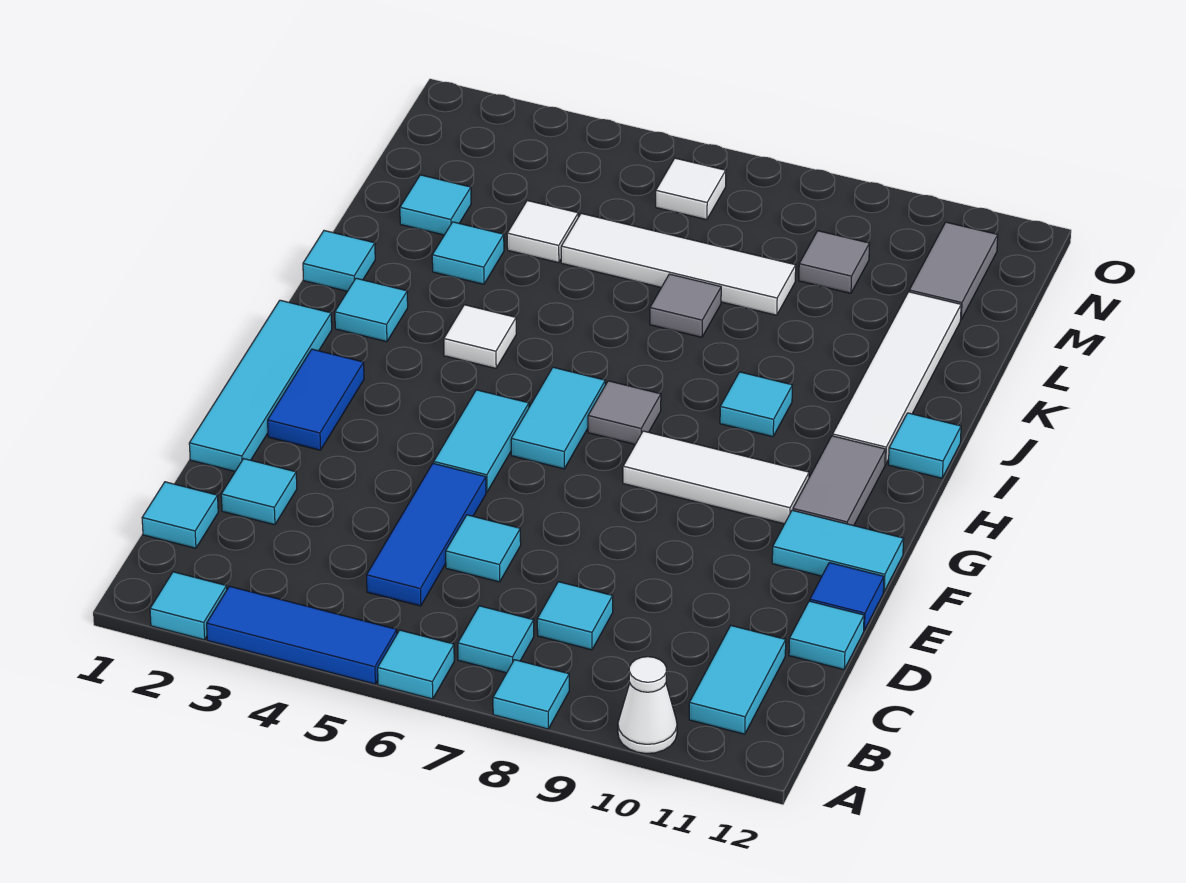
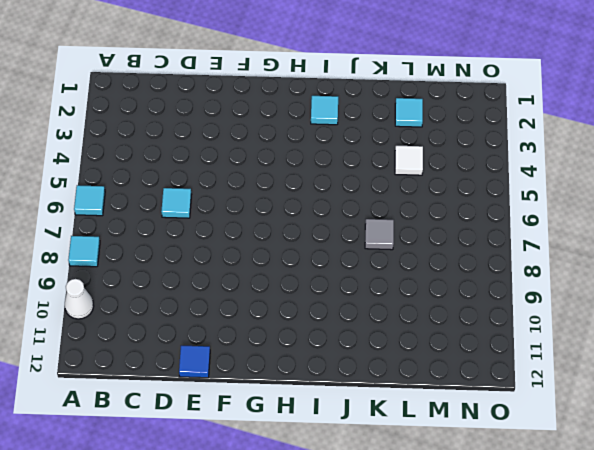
none -> cyan 1x1 tile [150,572,227,640]
none -> blue 1x3 tile [207,586,397,684]
none -> cyan 1x1 tile [458,606,534,673]
none -> cyan 1x2 tile [689,626,786,734]

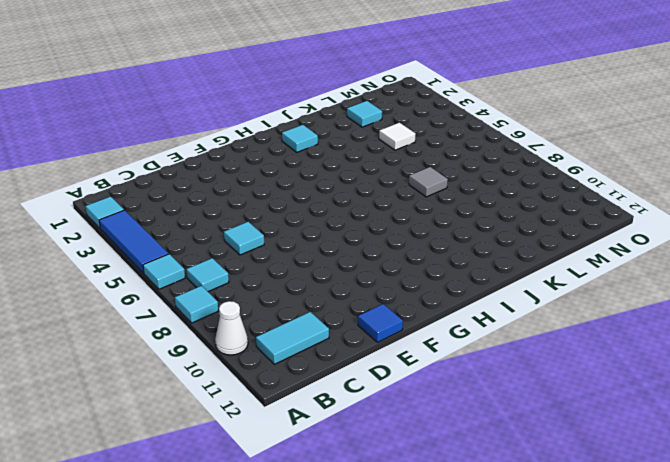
none -> cyan 1x1 tile [142,482,218,548]
none -> blue 1x3 tile [367,463,486,606]
none -> cyan 1x1 tile [537,582,613,650]
none -> cyan 1x1 tile [221,459,297,525]

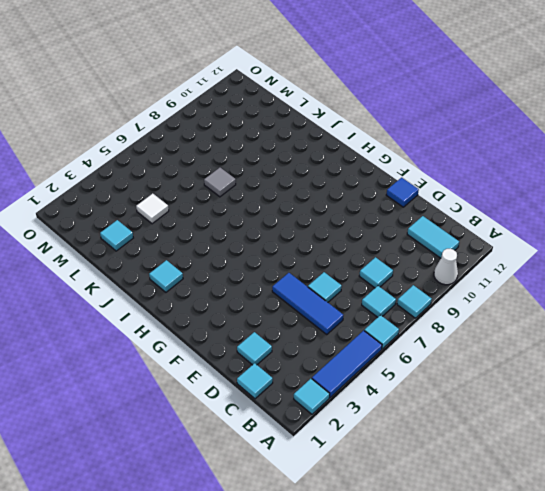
none -> cyan 1x1 tile [789,601,864,670]
none -> cyan 1x4 tile [189,300,332,471]
none -> blue 1x2 tile [268,349,364,450]
none -> cyan 1x2 tile [434,390,529,492]

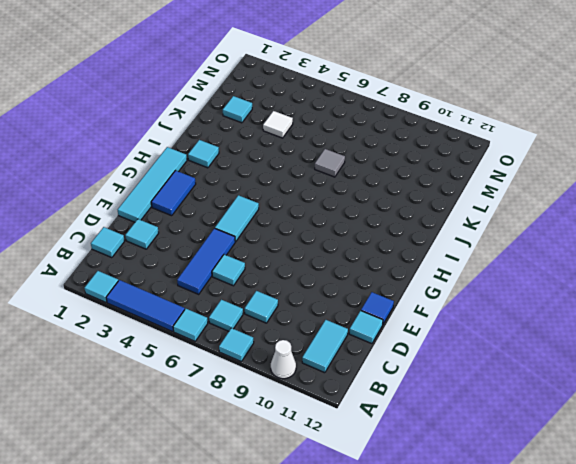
none -> cyan 1x2 tile [772,510,904,592]
none -> cyan 1x2 tile [511,367,605,469]
none -> white 1x3 tile [623,431,809,524]
none -> grey 1x2 tile [793,436,885,526]

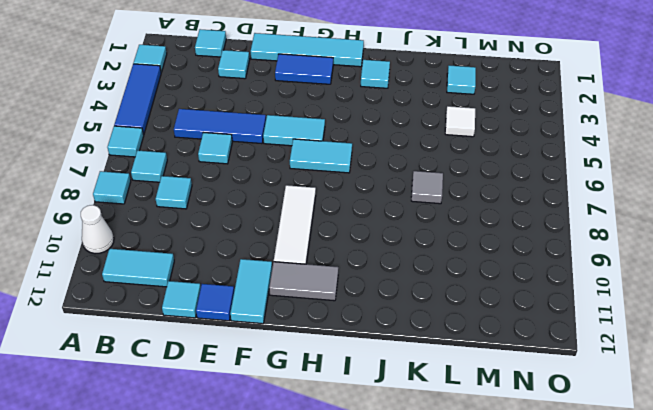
none -> grey 1x1 tile [588,381,661,444]
none -> white 1x1 tile [444,305,516,368]
none -> cyan 1x1 tile [720,372,792,437]
none -> white 1x4 tile [833,292,961,464]

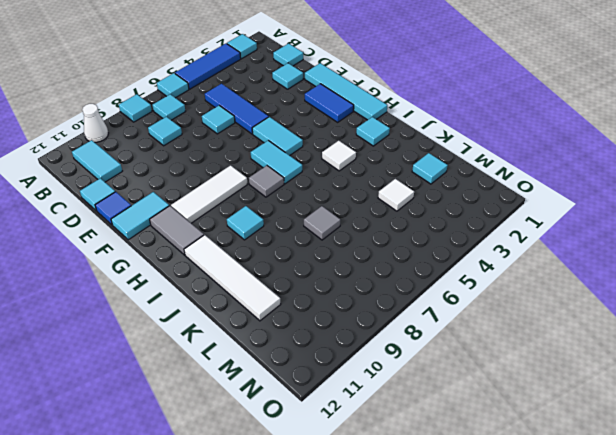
none -> cyan 1x1 tile [889,413,961,478]
none -> cyan 1x1 tile [303,231,375,291]
none -> cyan 1x1 tile [432,222,504,284]
none -> white 1x4 tile [561,213,796,315]

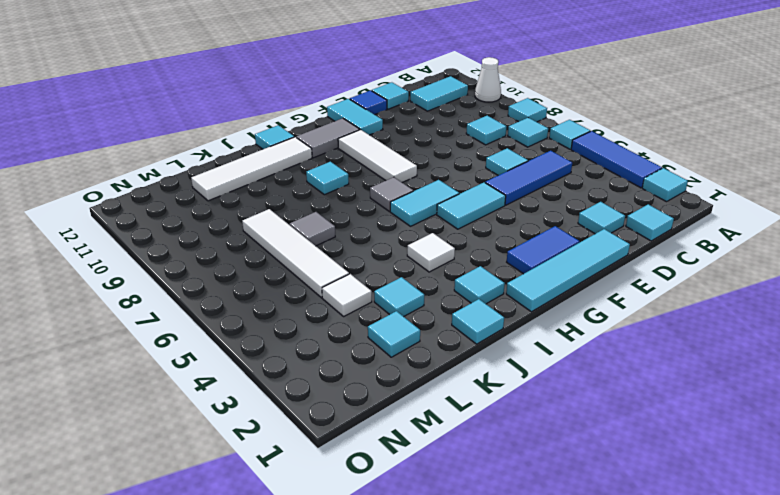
none -> grey 1x1 tile [799,231,870,293]
none -> grey 1x2 tile [909,222,998,319]
none -> white 1x1 tile [656,158,726,220]

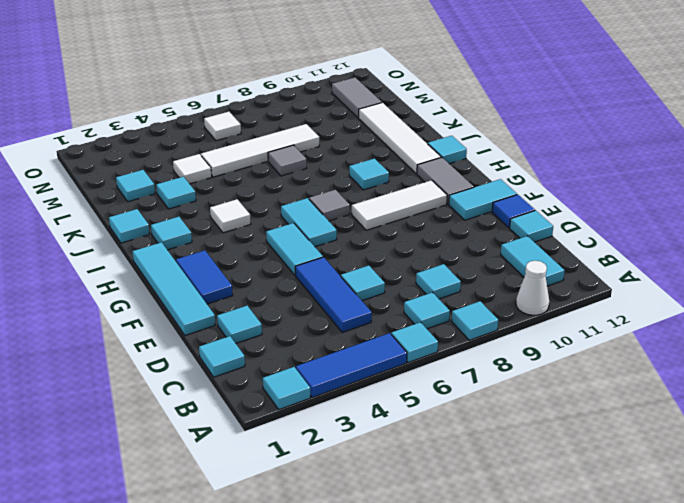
none -> grey 1x1 tile [799,231,870,293]

